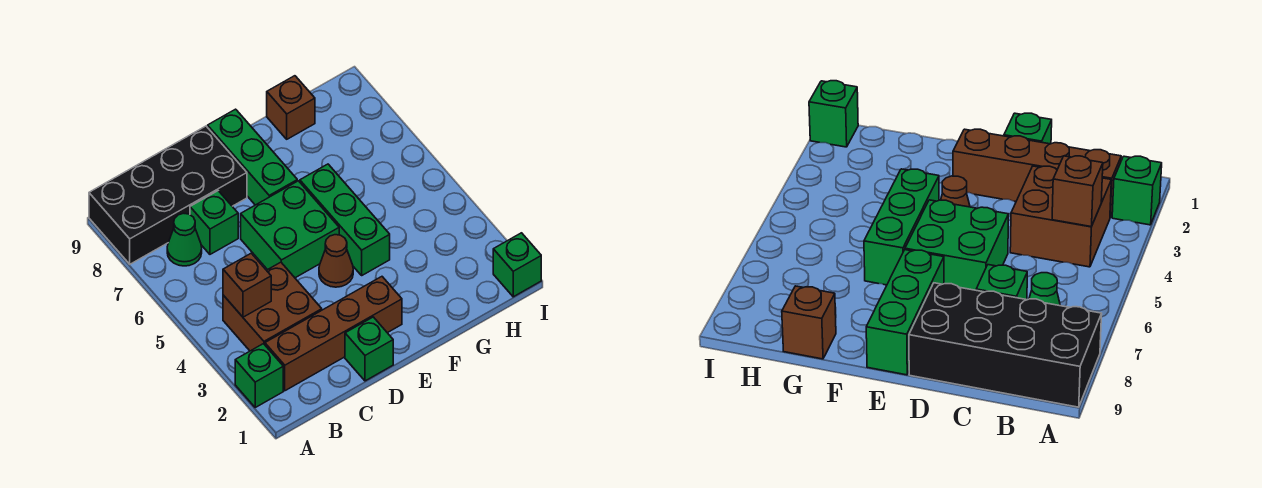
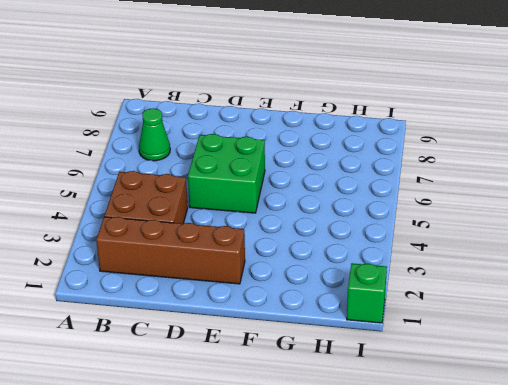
none -> green 1x1 brick [235,344,283,407]
none -> black 2x4 brick [89,126,247,264]
none -> green 1x1 brick [190,191,238,254]

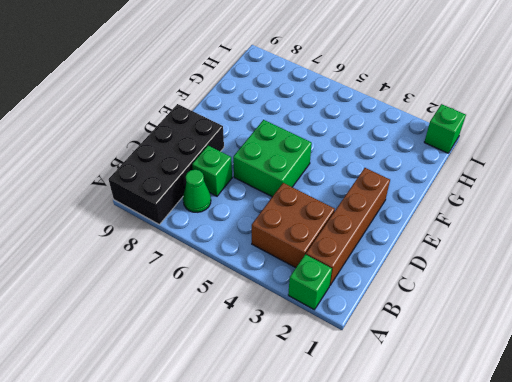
none -> green 1x1 brick [345,317,393,381]
none -> brown 1x1 cone [319,235,353,287]
none -> green 1x3 brick [208,109,297,205]

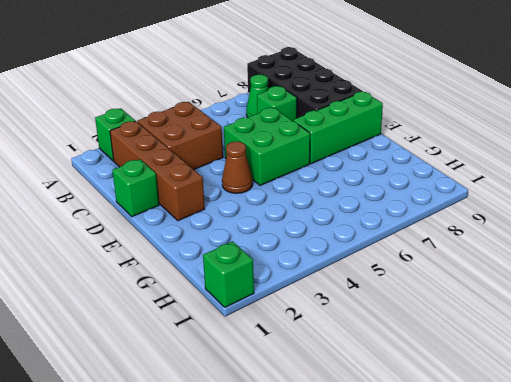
none -> green 1x3 brick [300,164,390,275]
none -> brown 1x1 brick [267,76,315,139]
none -> brown 1x1 brick [223,253,271,317]

